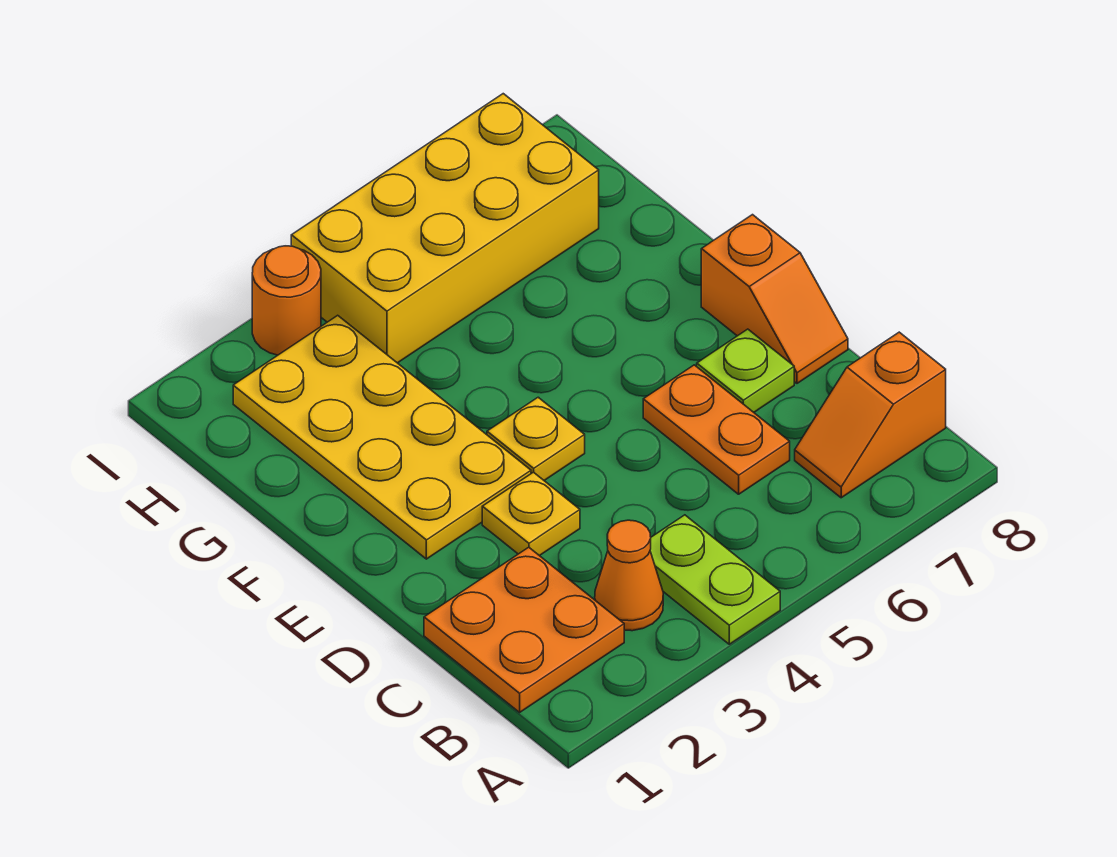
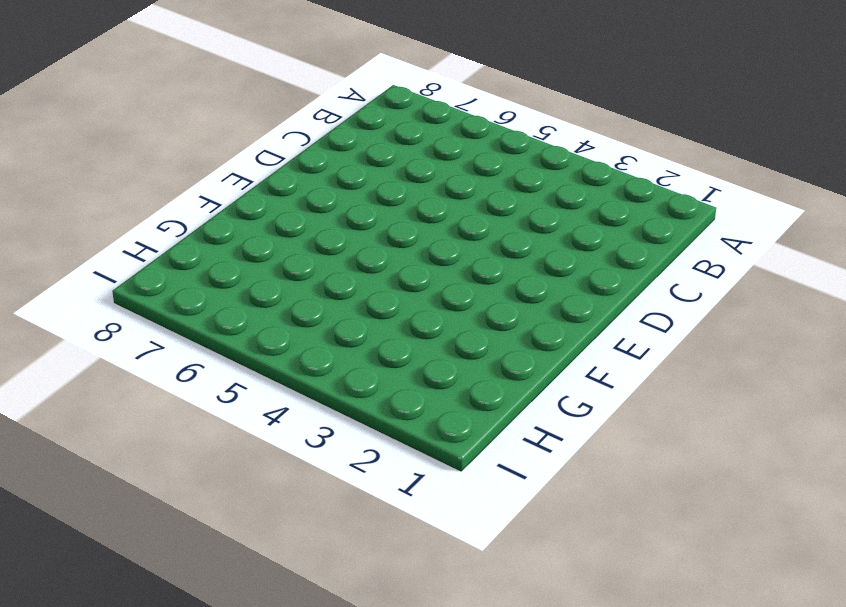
none -> lime 1x2 plate [650,515,780,644]
none -> orange 2x2 plate [424,547,624,712]
none -> orange 1x1 cone [595,520,663,631]

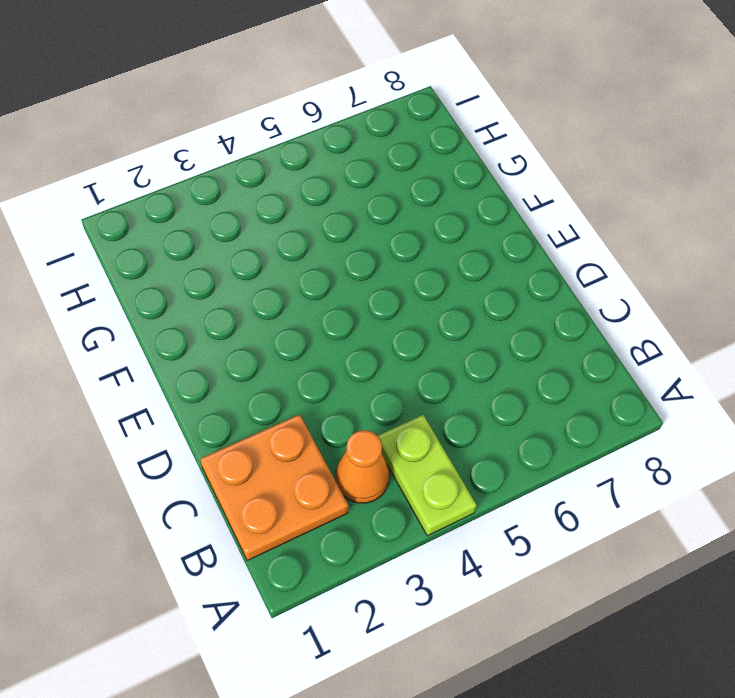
none -> orange 1x2 slope [795,332,946,498]
none -> orange 1x2 plate [643,365,790,494]
none -> yellow 1x1 plate [482,472,580,556]

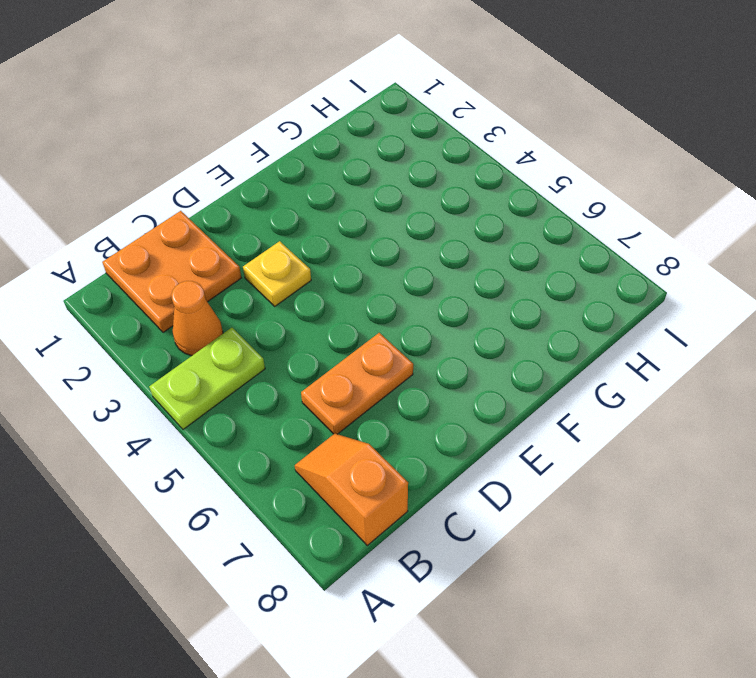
none -> lime 1x1 plate [697,329,794,412]
none -> orange 1x2 slope [701,215,848,383]
none -> yellow 2x4 plate [233,315,531,559]

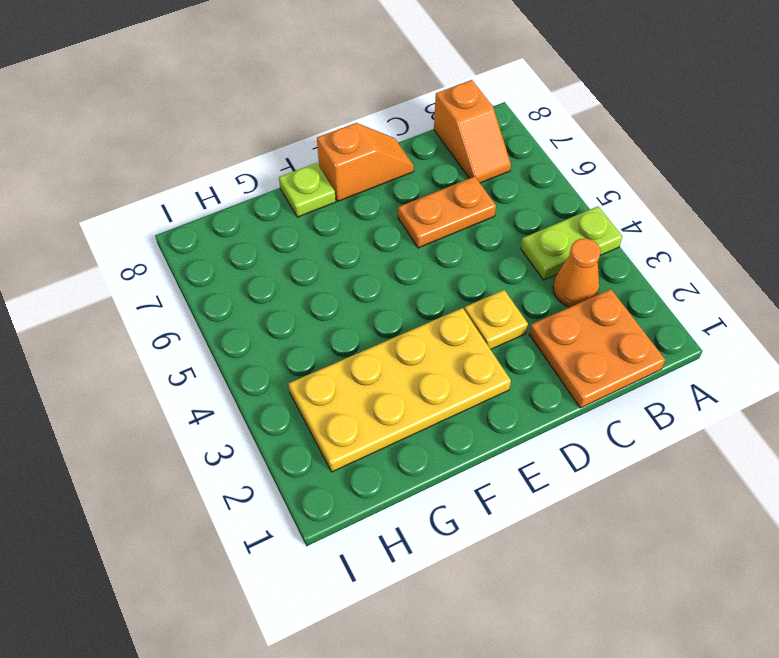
lime 1x1 plate [279,163,336,217] -> lime 1x1 plate moved to [697,329,794,412]
none -> yellow 1x1 plate [487,397,585,480]
none -> yellow 2x4 brick [291,94,599,363]
none -> orange 1x1 round brick [252,246,321,355]

